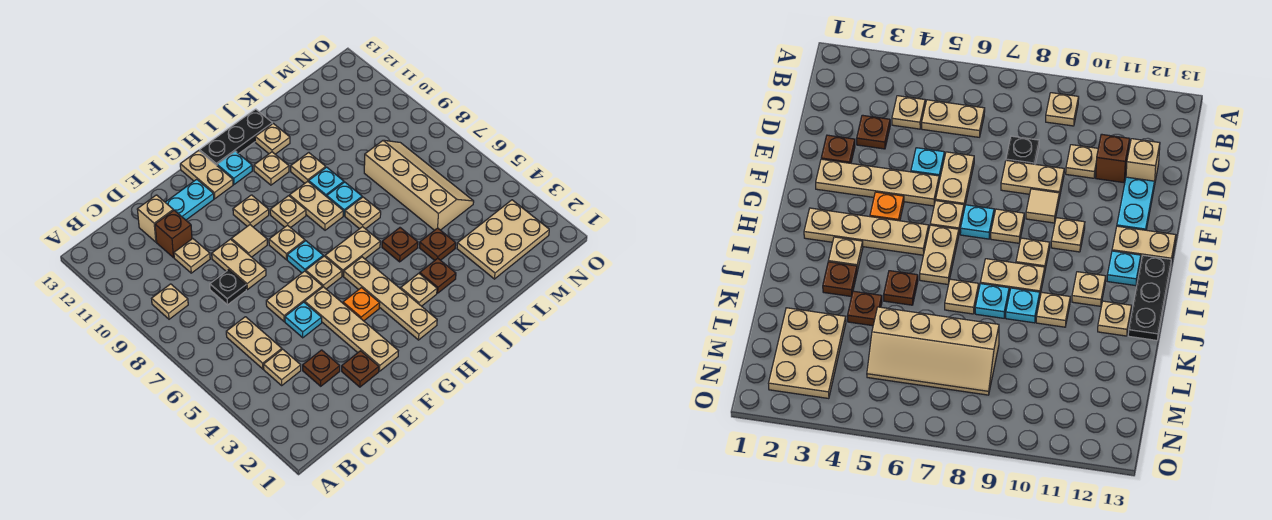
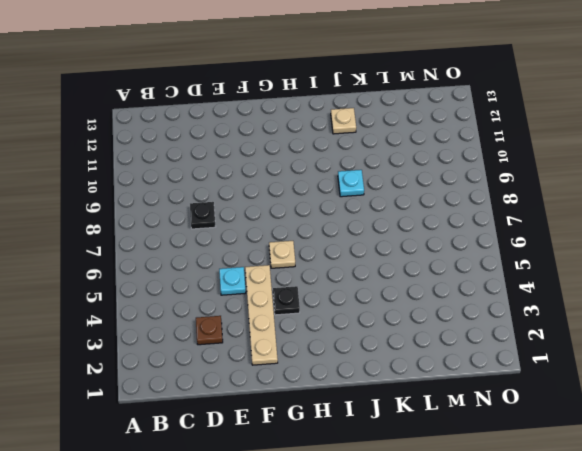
black 1x1 plate [273,286,300,315] -> orange 1x1 plate [343,288,380,321]
none -> tan 1x1 plate [152,284,188,319]
none -> tan 1x1 plate [264,349,301,385]
none -> tan 1x2 plate [226,317,282,369]
none -> tan 1x1 plate [174,239,210,273]

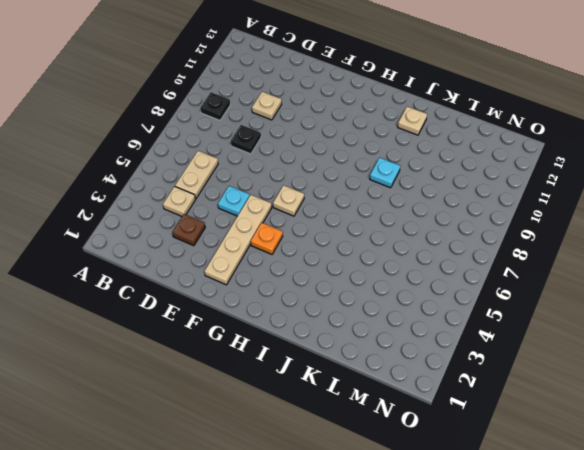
black 1x1 plate [200,92,230,120] -> tan 1x1 plate [152,284,188,319]
none -> brown 1x1 brick [155,210,192,258]
none -> tan 1x1 brick [137,195,173,242]
none -> brown 1x1 plate [342,351,379,387]
none -> tan 1x2 plate [266,271,322,322]

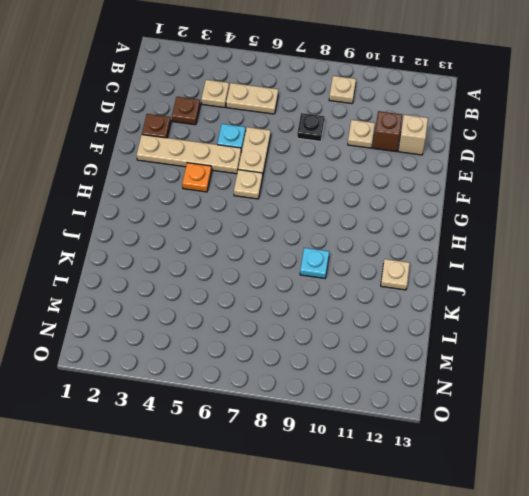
none -> tan 1x2 plate [212,239,266,290]
none -> cyan 1x2 plate [165,179,214,220]
none -> tan 1x1 tile [231,225,267,257]
none -> cyan 1x1 plate [287,241,323,273]

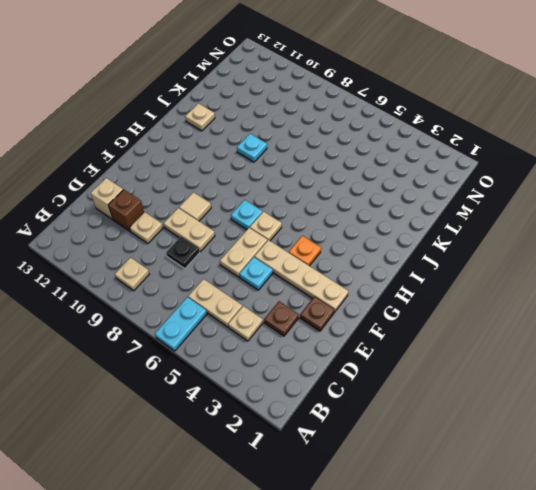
cyan 1x2 plate [155,297,207,351] -> cyan 1x2 plate moved to [165,179,214,220]
none -> tan 1x1 plate [269,225,305,260]
none -> tan 1x1 plate [233,195,269,227]
none -> tan 1x2 plate [180,150,233,199]
none -> tan 1x4 plate [344,257,437,340]

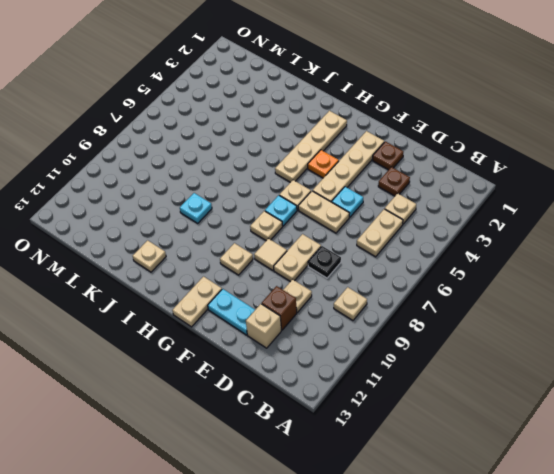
none -> tan 1x2 plate [325,227,380,276]
none -> tan 1x1 plate [270,196,306,228]
none -> cyan 1x1 plate [217,151,252,184]
none -> black 1x3 plate [200,109,272,165]

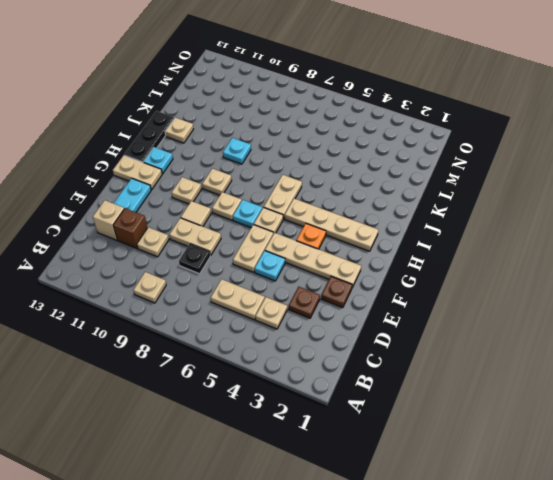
none -> tan 1x1 plate [401,273,437,306]
none -> tan 1x2 plate [290,181,343,230]
none -> tan 1x1 plate [254,152,289,185]
none -> brown 1x1 plate [420,258,456,293]

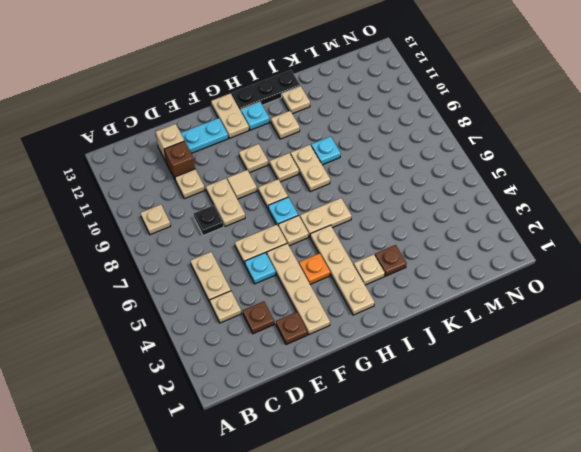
none -> brown 1x1 plate [382,228,418,262]
none -> tan 1x1 plate [345,197,381,229]
none -> cyan 1x1 plate [327,182,362,216]
none -> tan 1x1 plate [291,153,326,183]

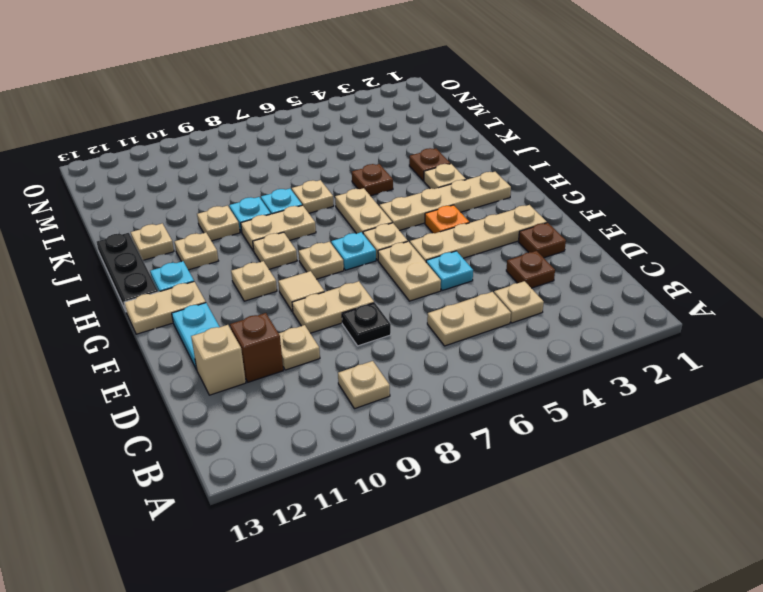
none -> brown 1x1 plate [420,228,456,260]
none -> tan 2x3 plate [457,200,549,279]
none -> tan 2x4 slope [364,140,474,230]

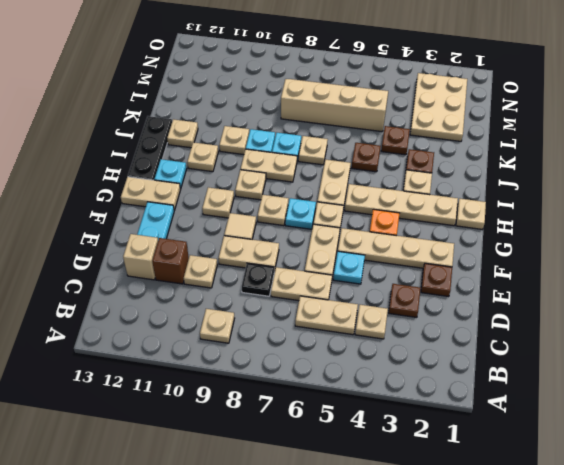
tan 1x2 plate [271,267,332,301] -> none
tan 1x1 plate [456,198,486,230] -> none

